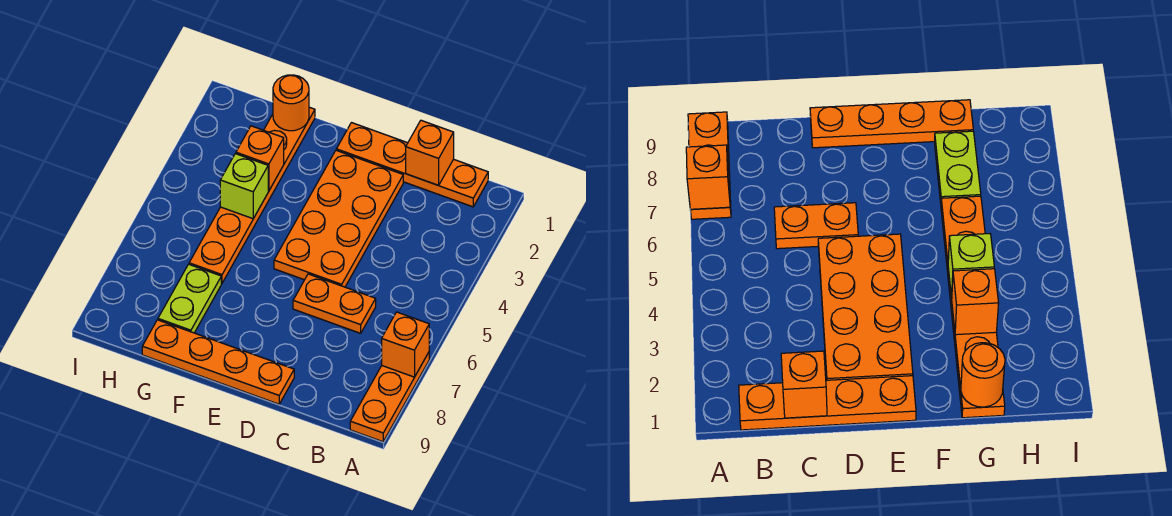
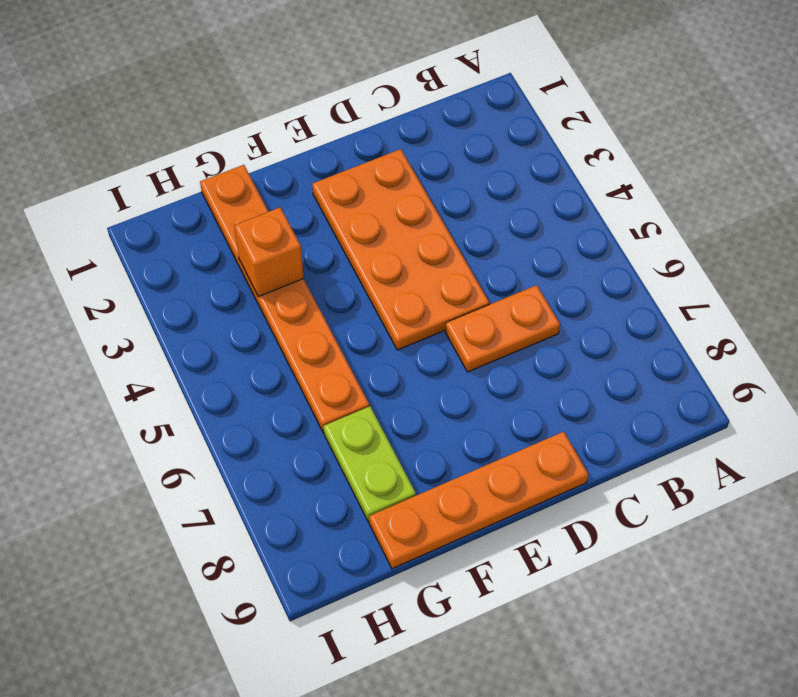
none -> orange 1x3 plate [350,352,429,442]
none -> orange 1x4 plate [336,123,488,207]
none -> orange 1x1 brick [382,312,429,377]

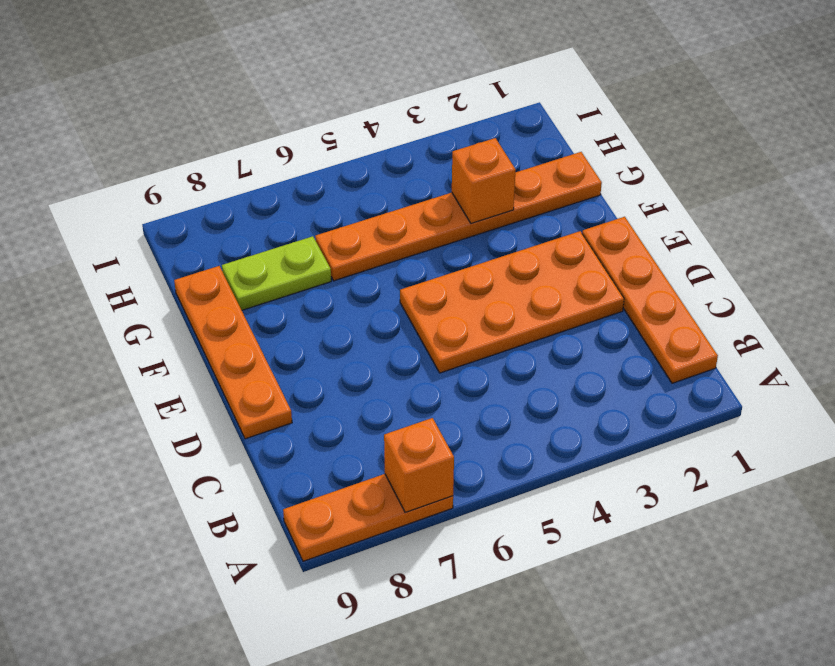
none -> orange 1x2 plate [293,274,376,333]
none -> orange 1x1 brick [406,120,454,185]
none -> orange 1x1 round brick [273,75,309,131]

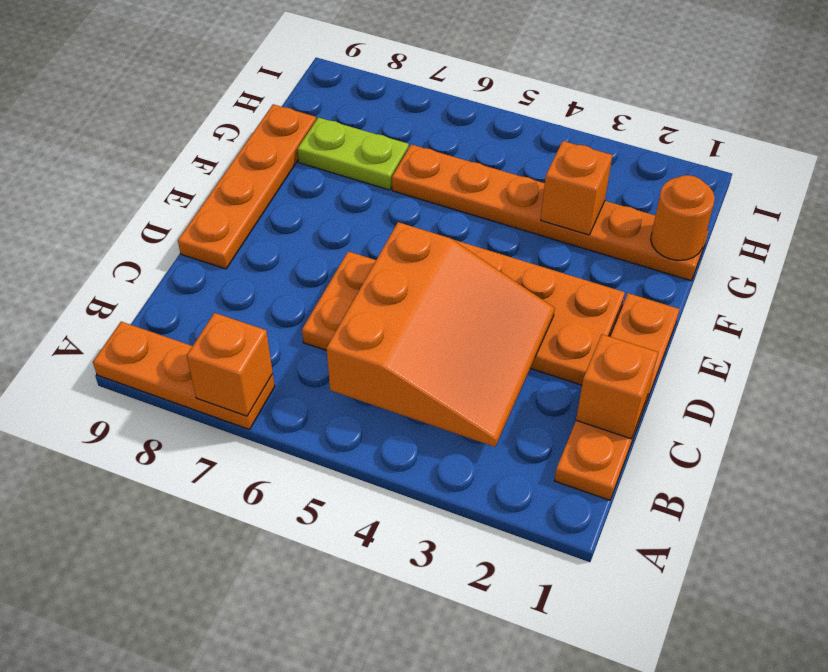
orange 3x3 slope [326,222,555,447] -> none
none -> lime 1x1 brick [220,154,268,219]

